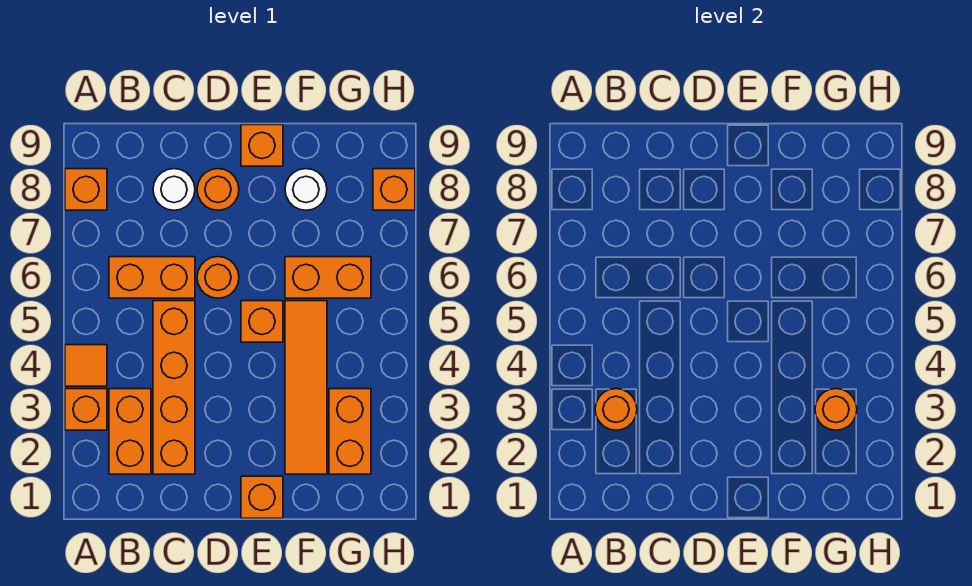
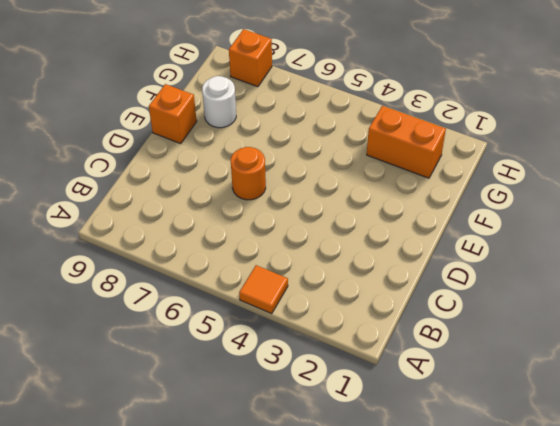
none -> orange 1x1 brick [65,389,107,430]
none -> orange 1x1 brick [65,169,107,210]
none -> orange 1x2 brick [109,389,151,474]

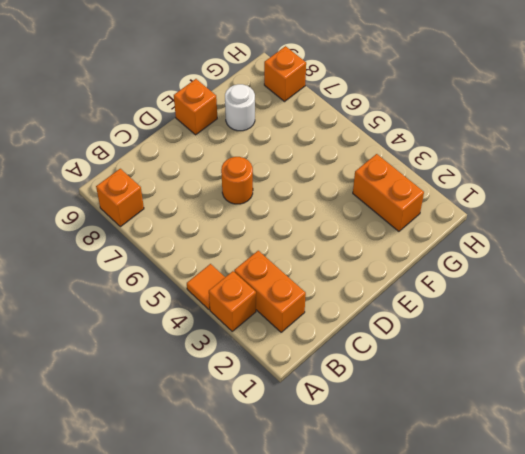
none -> orange 1x2 brick [109,257,195,298]
none -> orange 1x4 brick [153,301,195,474]
none -> white 1x1 round brick [153,169,195,210]

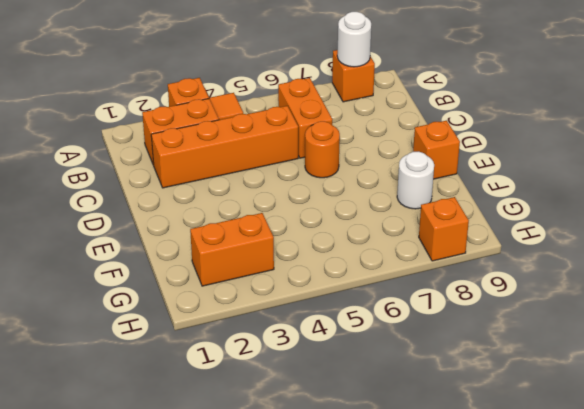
white 1x1 round brick [337,12,371,67] -> white 1x1 round brick moved to [153,169,195,210]
none -> orange 1x1 round brick [197,169,239,210]
none -> orange 1x1 brick [241,476,283,518]
none -> orange 1x1 brick [241,301,283,342]

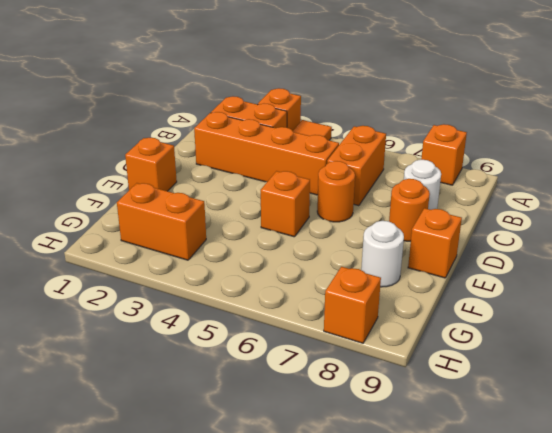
none -> orange 1x4 tile [285,301,327,474]
none -> orange 1x2 brick [285,257,371,298]
none -> orange 1x1 round brick [595,389,637,430]

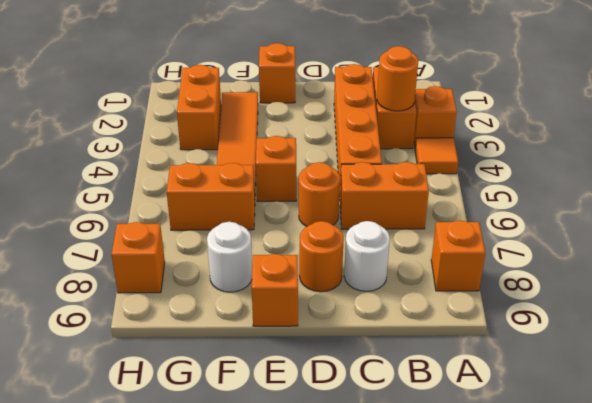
none -> orange 1x1 round brick [815,389,857,430]

